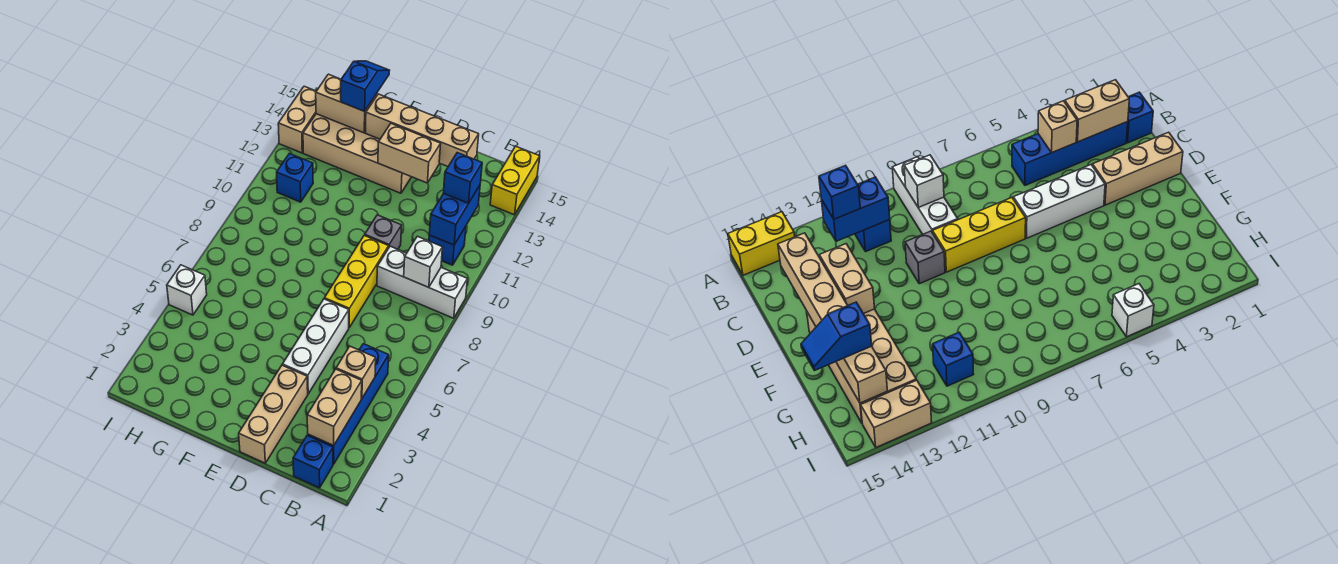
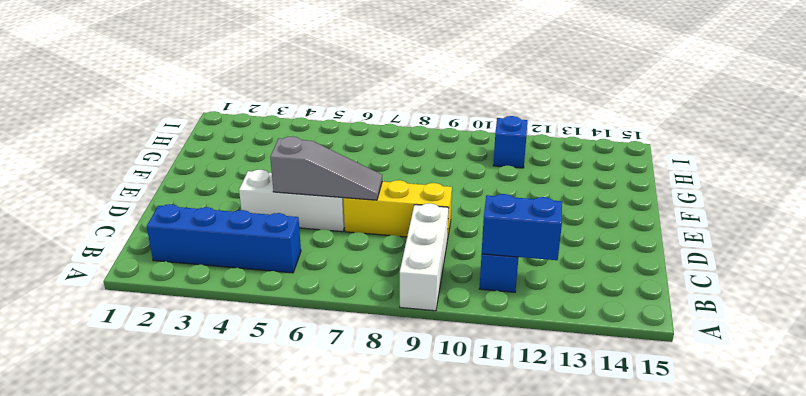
grey 1x3 slope [270,136,382,200] -> none
none -> yellow 1x2 brick [490,146,540,215]
none -> blue 1x1 brick [293,435,333,488]
none -> tan 1x3 brick [239,365,308,463]

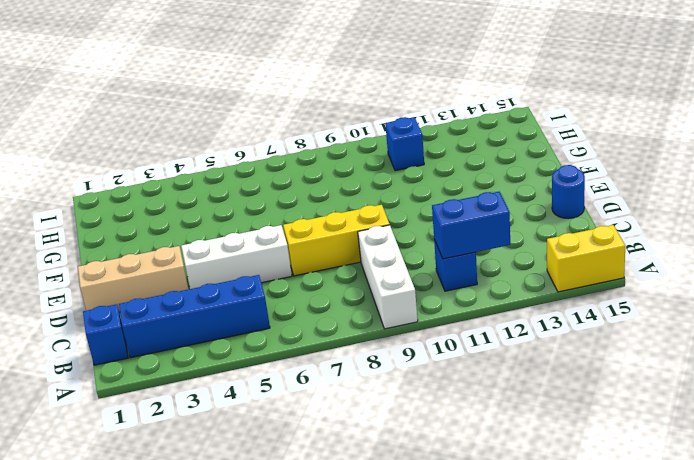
blue 1x1 round brick [552,165,585,219] -> none
none -> grey 1x1 brick [365,215,402,249]
none -> tan 2x4 brick [303,114,411,193]
none -> white 1x1 brick [167,265,207,315]

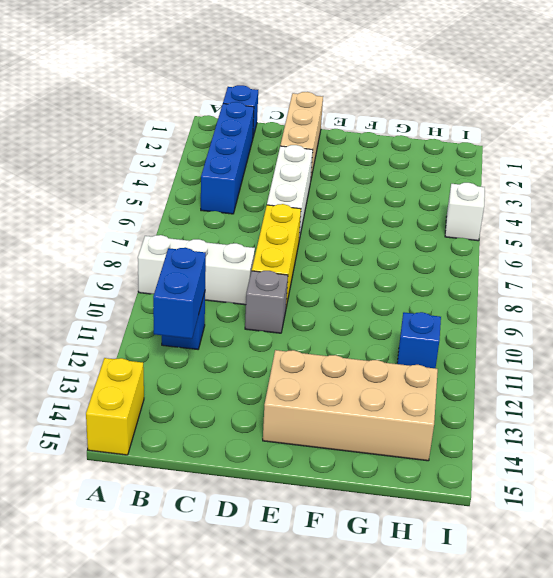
none -> tan 1x2 brick [278,86,316,153]
none -> tan 1x2 brick [307,369,362,446]
none -> tan 1x1 brick [336,346,376,399]

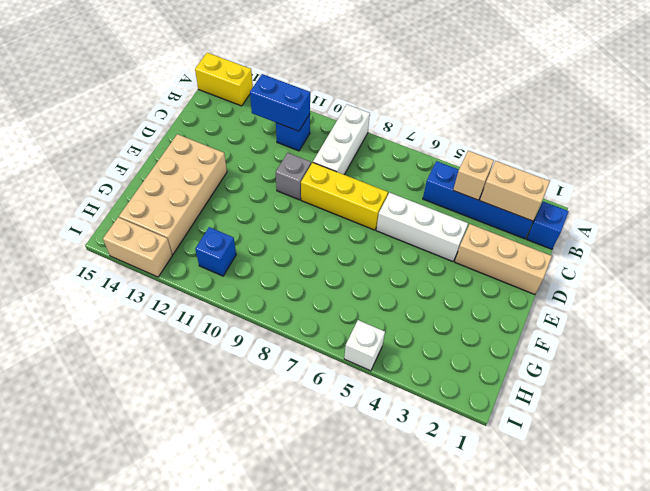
none -> white 1x1 brick [404,236,442,287]
none -> tan 1x4 brick [366,94,479,166]
none -> tan 1x2 brick [378,124,441,183]

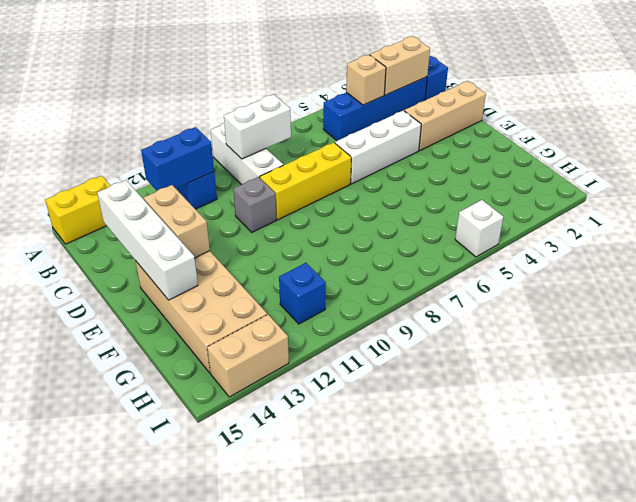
white 1x2 brick [224,94,291,159] -> white 1x1 brick [404,236,442,287]
white 1x4 brick [97,180,198,300] -> tan 1x4 brick [366,94,479,166]
none -> tan 1x2 brick [316,74,377,133]
none -> blue 1x1 brick [443,153,482,204]
none -> blue 1x2 slope [341,61,390,111]

